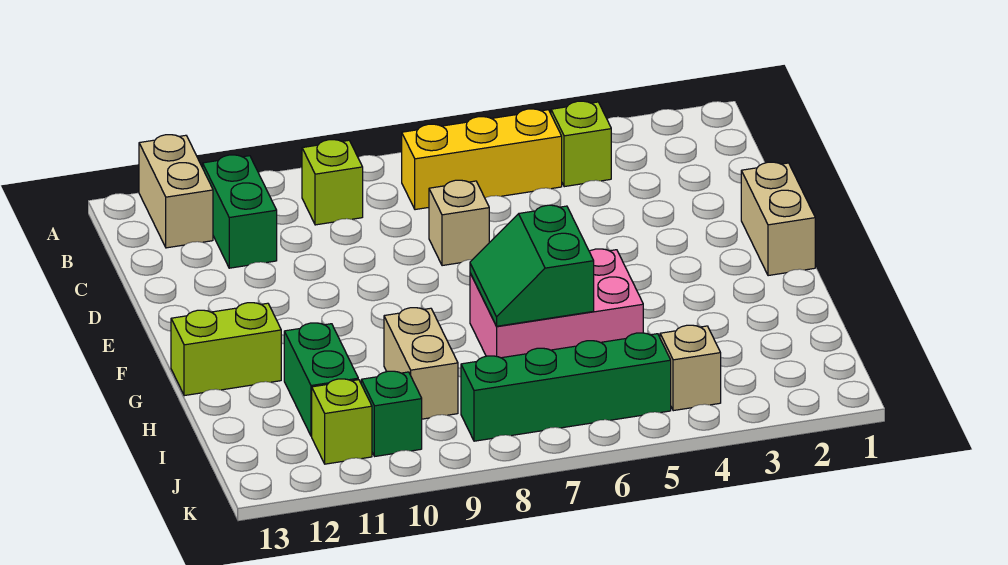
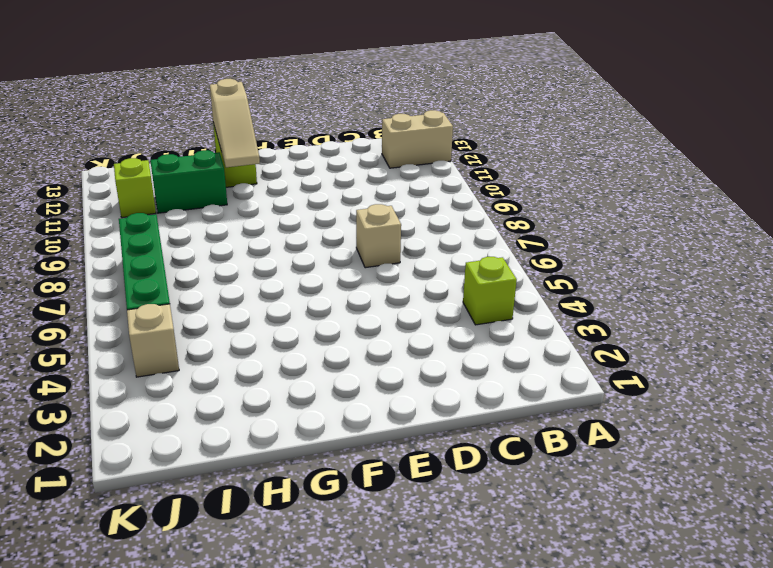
tan 1x3 slope [210,79,260,167] -> none
none -> yellow 1x3 brick [402,109,562,210]
none -> lime 1x1 brick [302,140,363,225]
none -> green 1x2 brick [203,155,277,268]

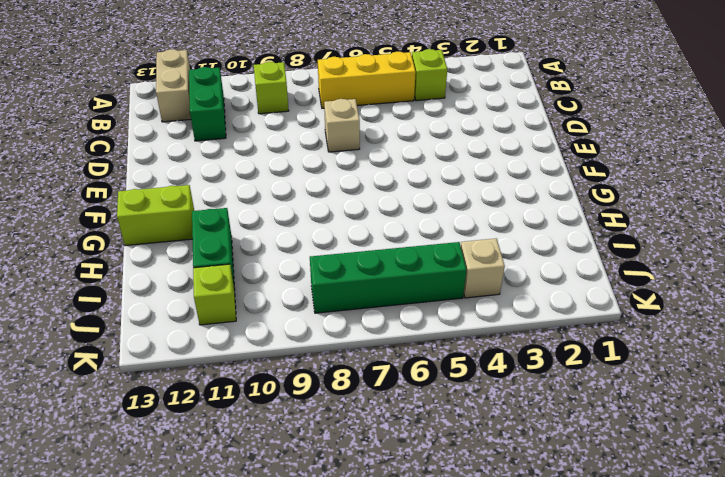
none -> tan 1x2 brick [741,162,815,276]
none -> pink 2x3 brick [470,249,643,358]
none -> tan 1x2 brick [384,308,458,419]

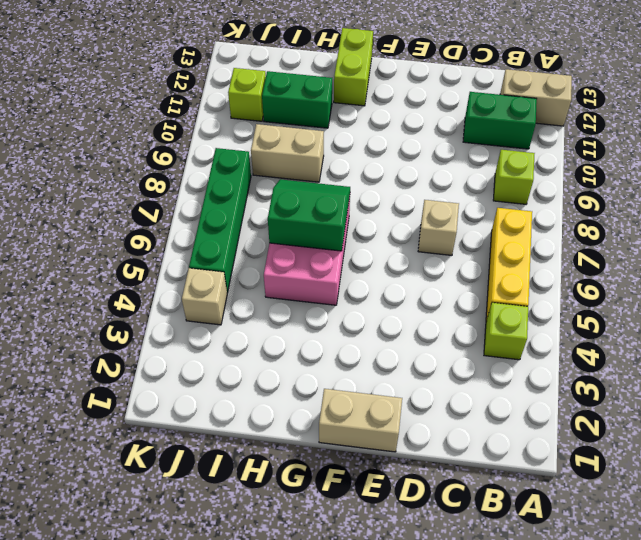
none -> green 1x1 brick [361,371,422,456]

